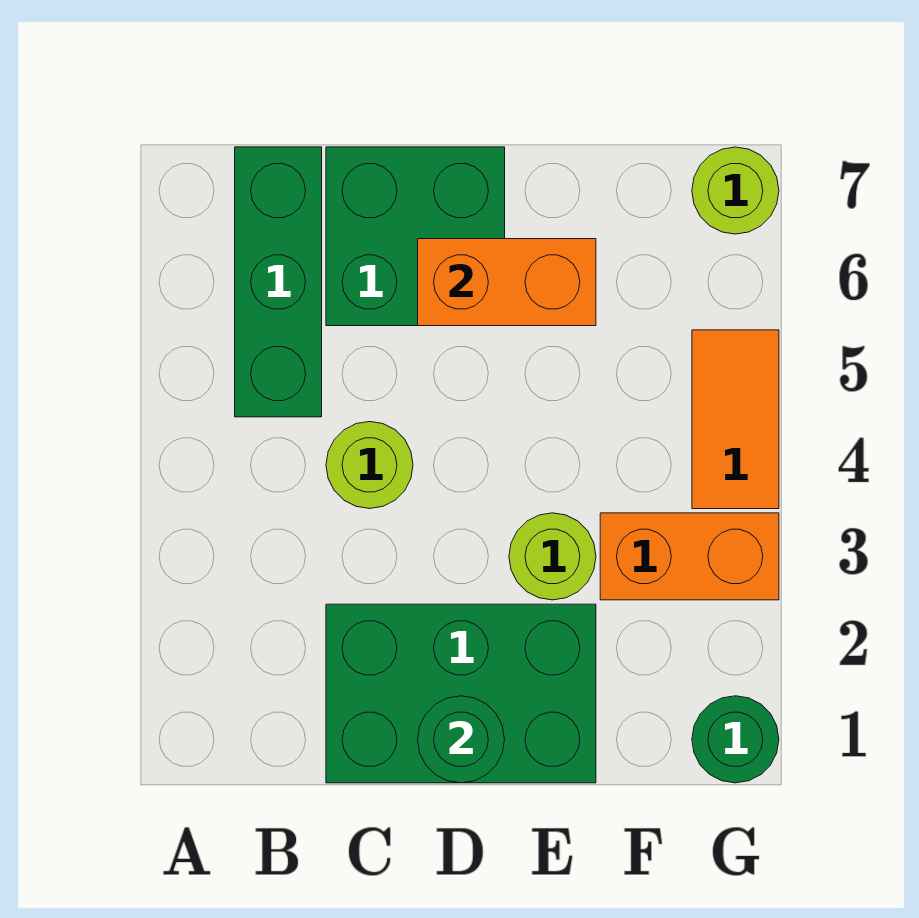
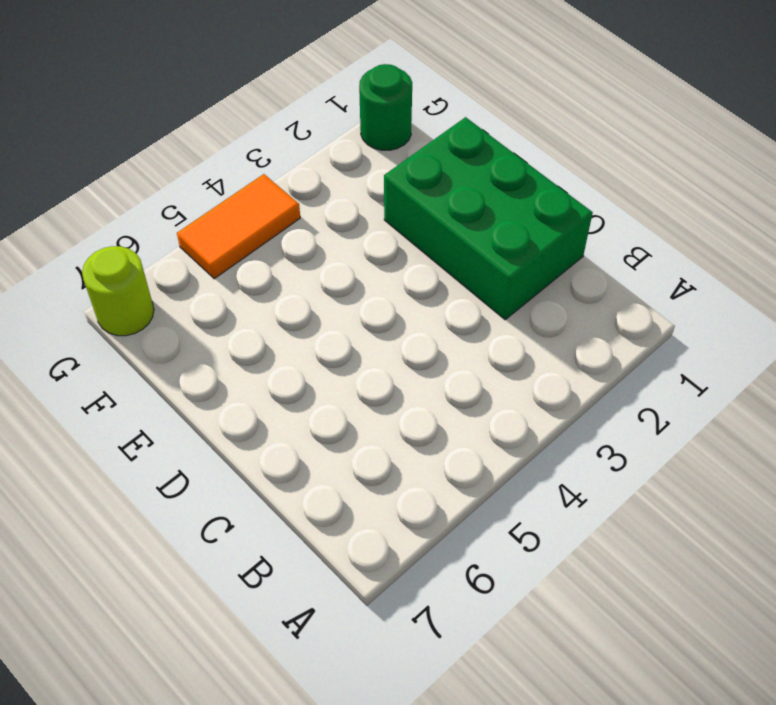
none -> green 1x3 brick [235,147,322,417]
none -> lime 1x1 round brick [326,422,413,509]

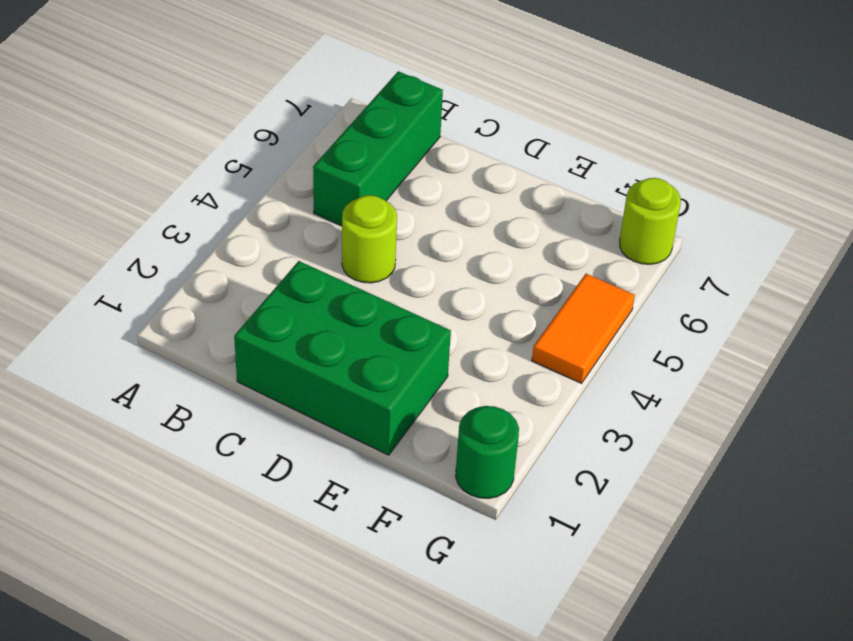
none -> green 2x2 brick [326,147,505,326]
none -> lime 1x1 round brick [509,513,596,600]

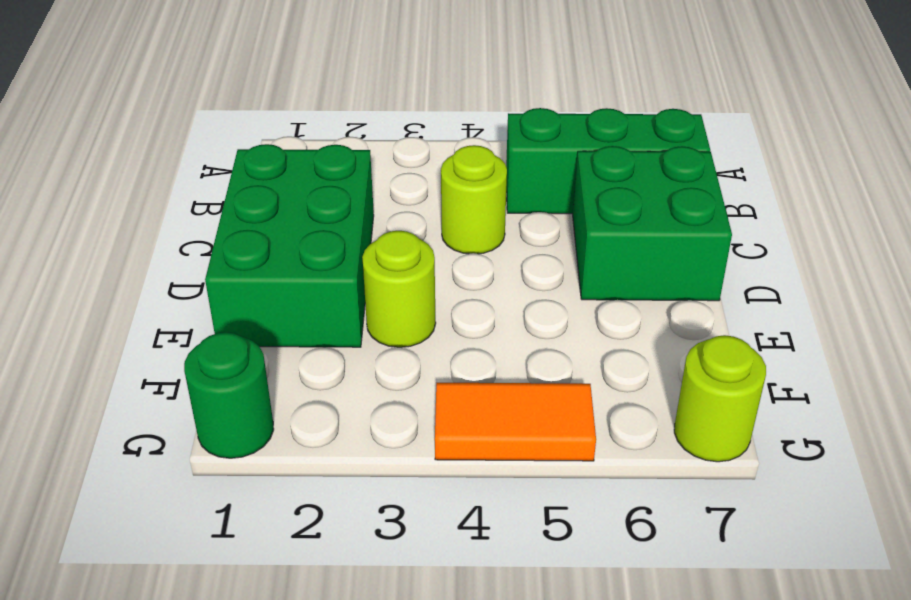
none -> orange 1x2 brick [600,513,779,600]
none -> green 1x1 round brick [418,696,505,783]

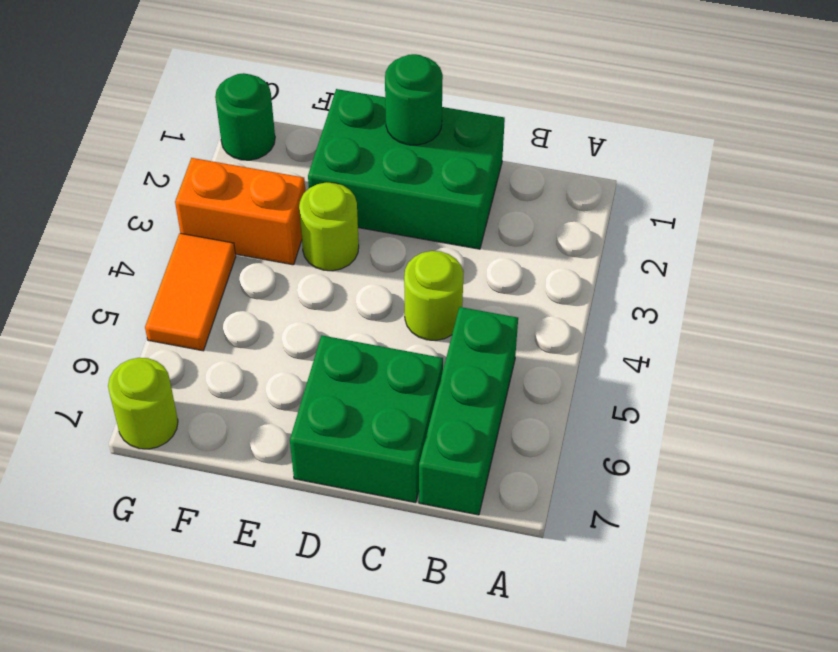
none -> orange 1x2 brick [418,239,596,326]

